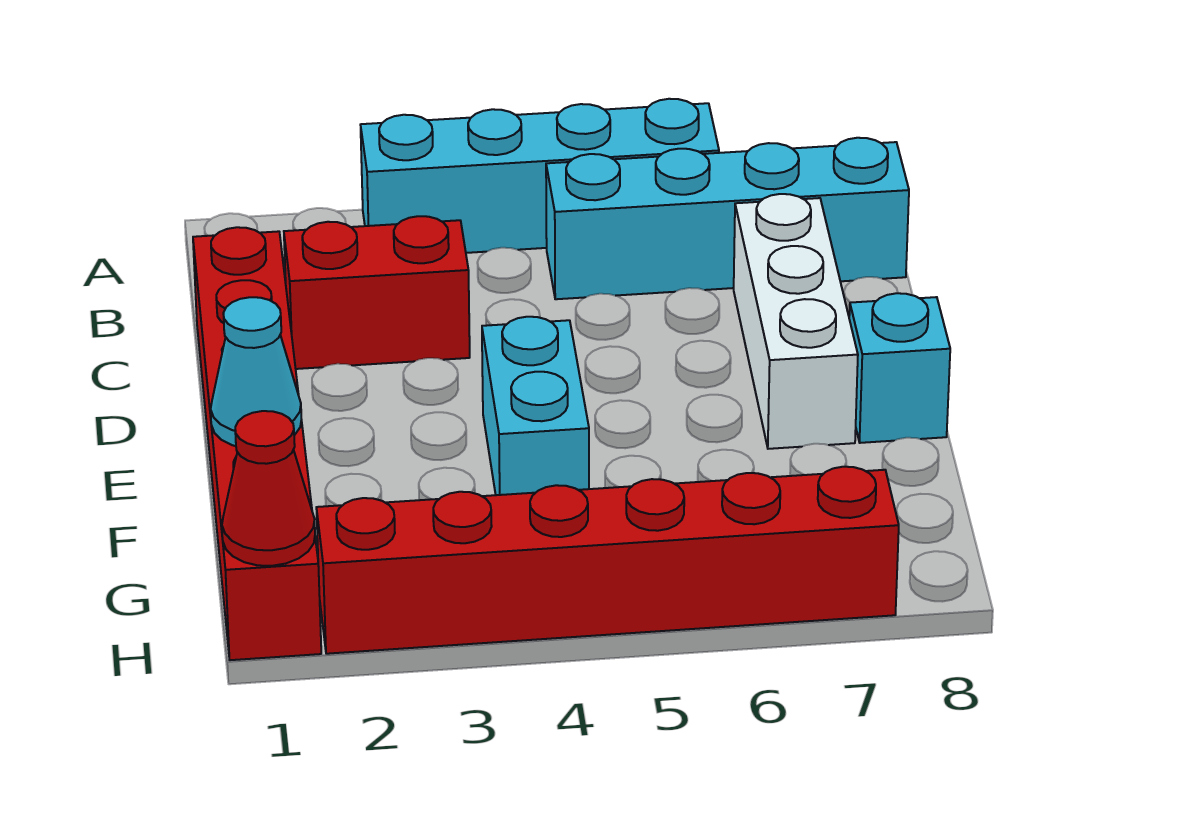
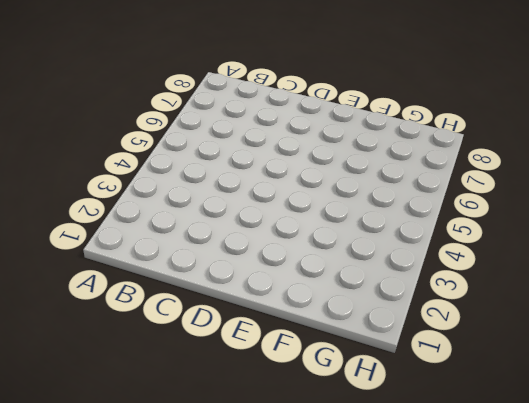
none -> cyan 1x4 brick [361,99,719,253]
none -> cyan 1x4 brick [546,138,909,299]

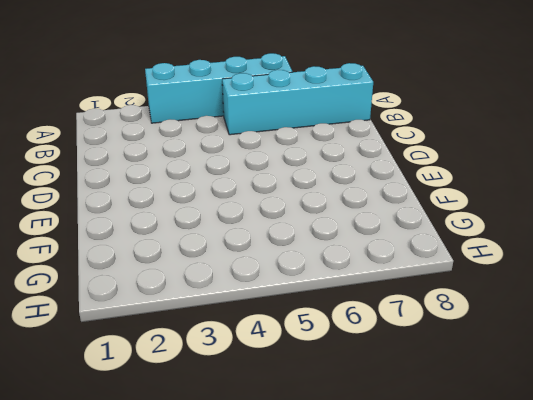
none -> red 1x6 brick [193,227,321,660]
none -> red 1x2 brick [284,216,470,369]

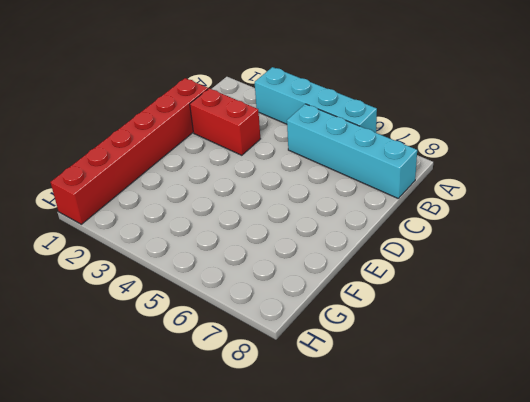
none -> white 1x3 brick [734,194,858,449]
none -> cyan 1x2 brick [482,317,589,495]

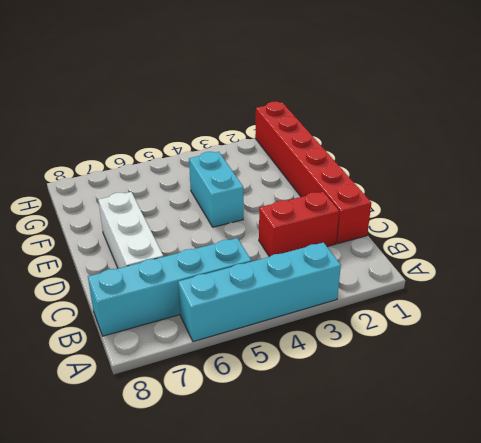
none -> cyan 1x1 brick [849,293,950,443]
none -> red 1x6 brick [316,467,899,654]

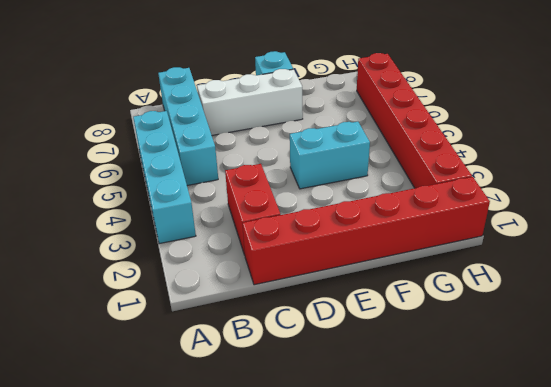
none -> cyan 1x1 cone [211,297,301,446]
none -> red 1x1 cone [222,411,315,566]

